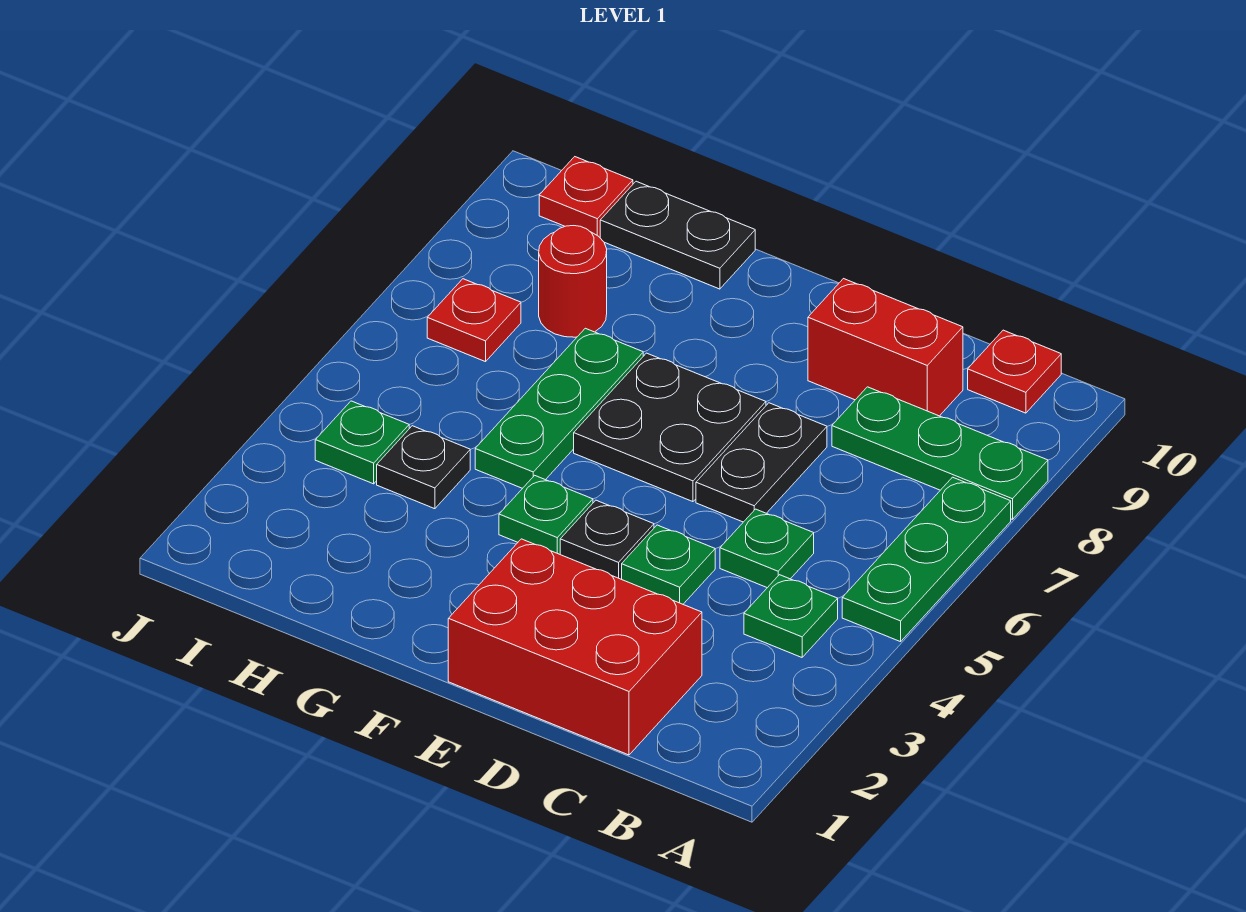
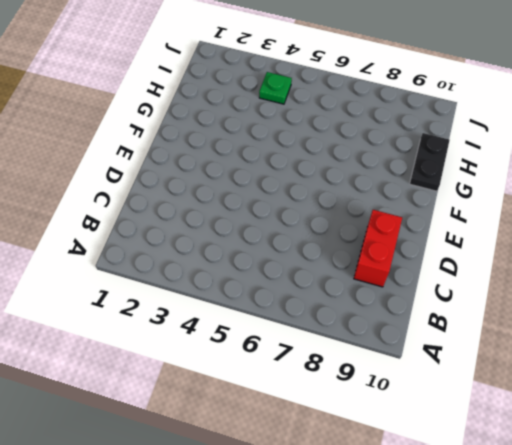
none -> green 1x3 plate [842,477,1011,642]
none -> green 1x3 plate [832,387,1048,519]
none -> green 1x1 plate [744,575,838,657]

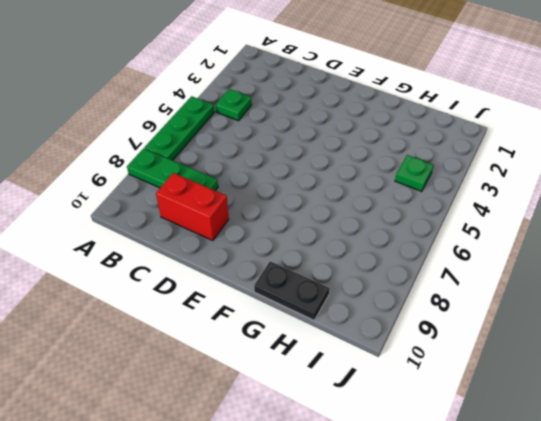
none -> red 1x1 plate [968,330,1061,413]
none -> red 2x3 brick [448,539,702,755]
none -> green 1x1 plate [720,509,814,588]

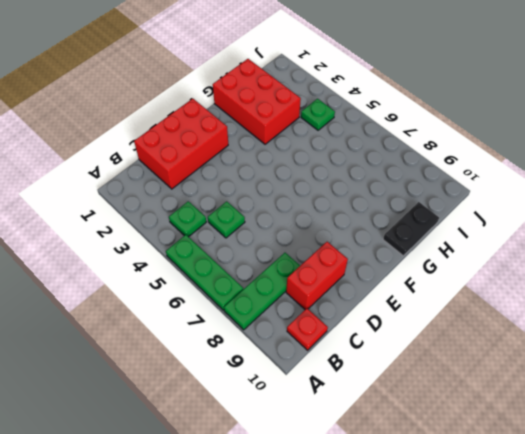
red 2x3 brick [213,59,301,144] -> none
none -> green 1x1 plate [622,525,715,604]
none -> black 1x2 plate [696,403,827,522]
none -> black 1x1 plate [560,500,654,579]

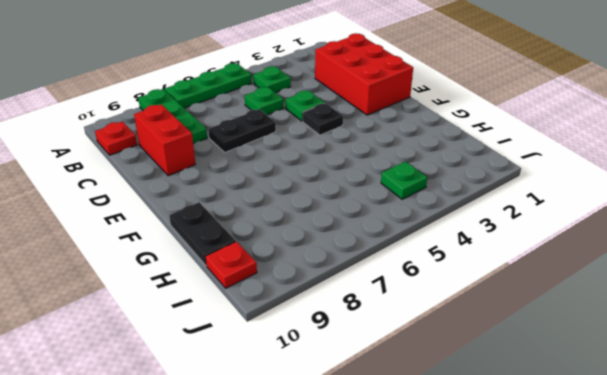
none -> black 2x2 plate [574,353,766,502]
none -> green 1x1 plate [499,475,593,554]
none -> green 1x3 plate [475,328,643,488]

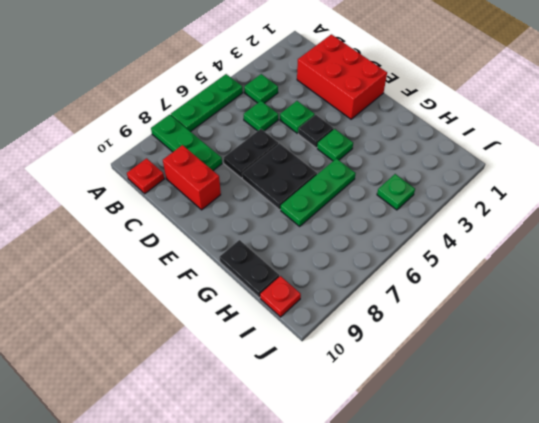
none -> black 1x1 plate [377,426,470,509]
none -> red 1x1 round brick [539,226,607,337]
none -> red 1x1 plate [427,279,521,362]

